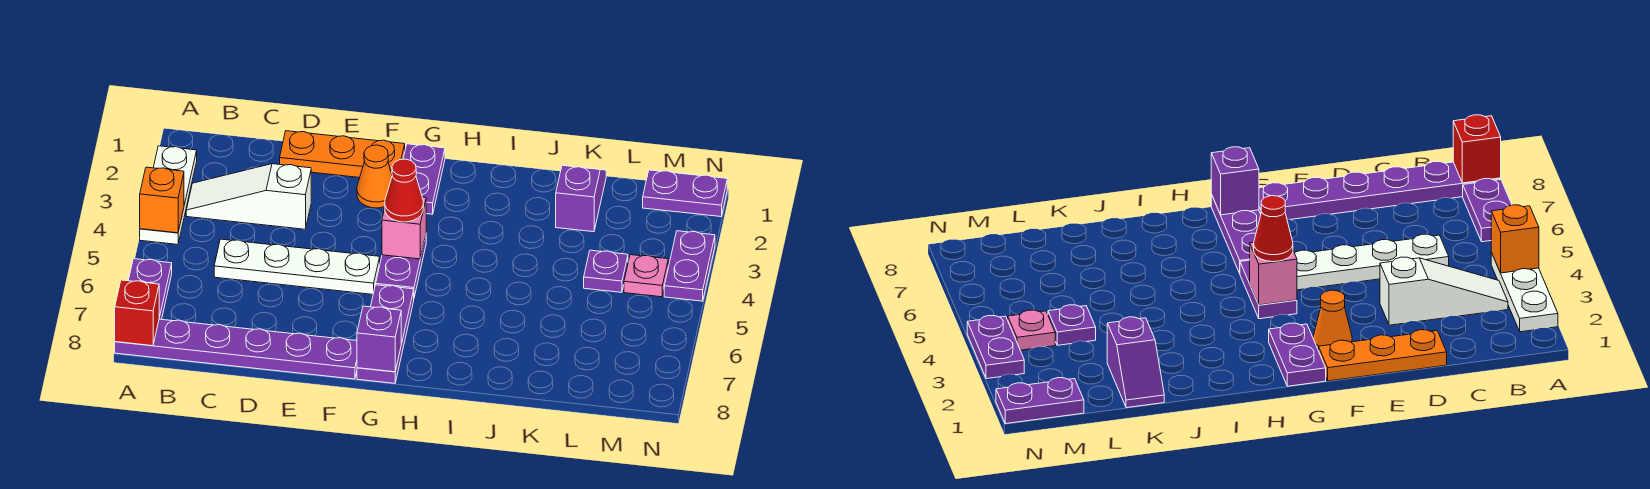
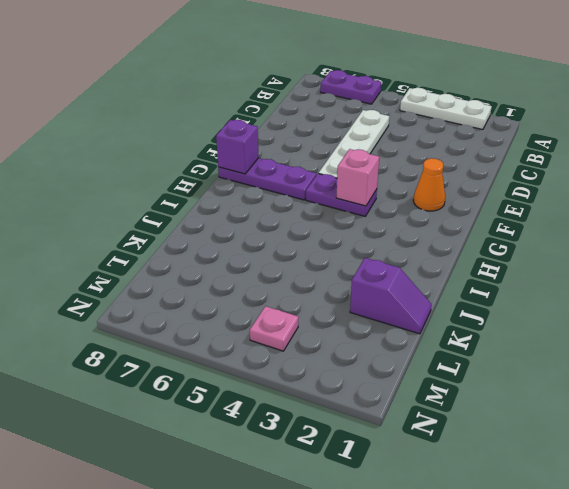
none -> purple 1x6 plate [115,319,357,379]
none -> white 1x3 slope [186,164,311,229]
none -> orange 1x3 plate [280,131,405,178]

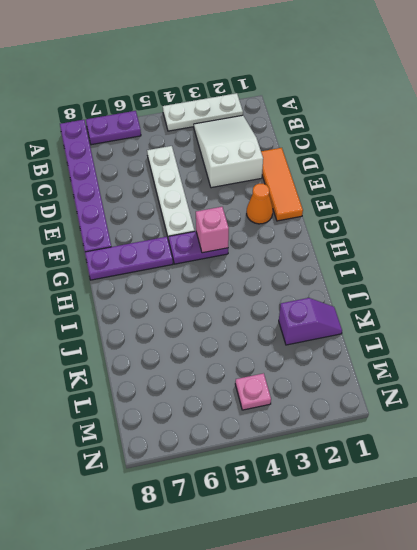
white 2x3 slope [194,115,263,188] -> white 1x3 slope [186,164,311,229]
orange 1x3 tile [261,148,303,221] -> orange 1x3 plate [280,131,405,178]
none -> purple 1x2 plate [403,144,445,214]
none -> purple 1x1 plate [584,250,628,292]
none -> purple 1x2 plate [643,170,727,217]

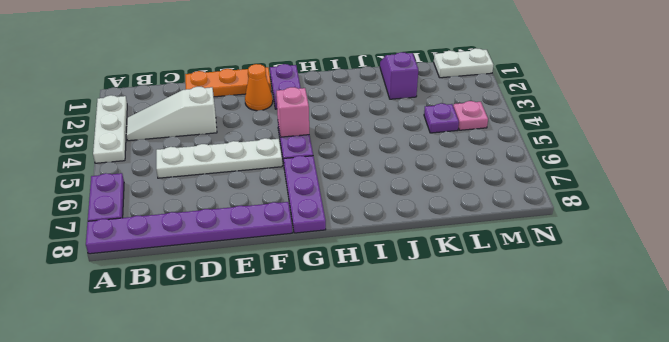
white 1x2 plate [434,48,493,78] -> purple 1x2 plate [643,170,727,217]
none -> purple 1x2 plate [664,231,715,301]
none -> orange 1x1 brick [140,167,184,233]
none -> red 1x1 brick [115,280,159,346]

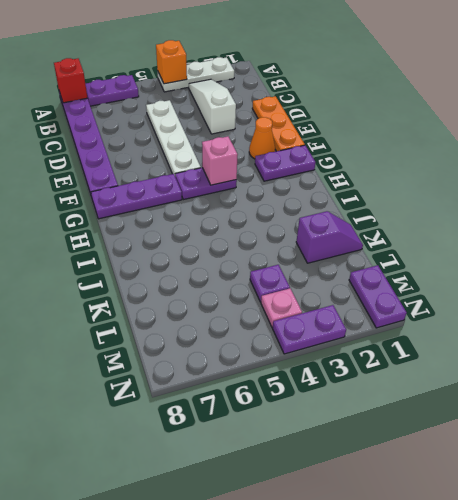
none -> purple 1x1 brick [357,306,401,372]
none -> red 1x1 cone [385,159,423,222]

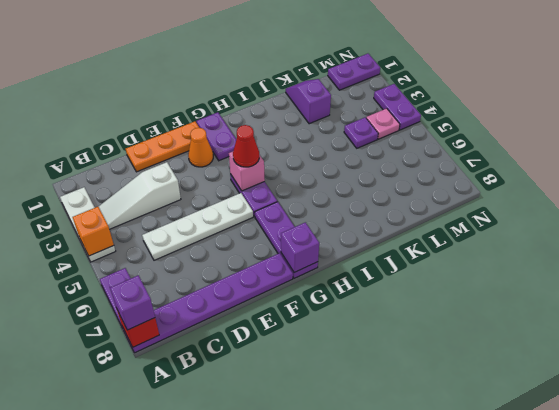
purple 1x1 brick [110,275,155,330] -> none

